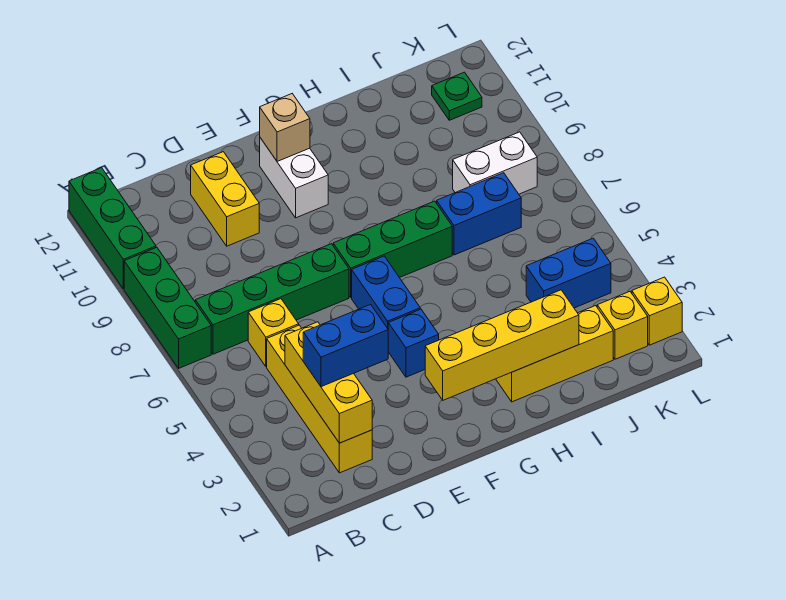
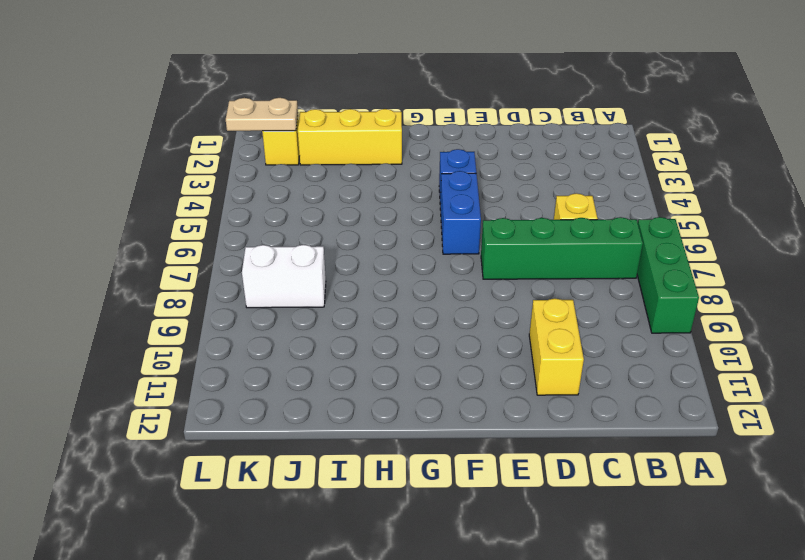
tan 1x2 plate [226,98,298,131] -> none
none -> green 1x3 brick [69,168,156,289]
none -> yellow 1x4 brick [267,325,372,473]
none -> green 1x3 brick [333,201,452,297]

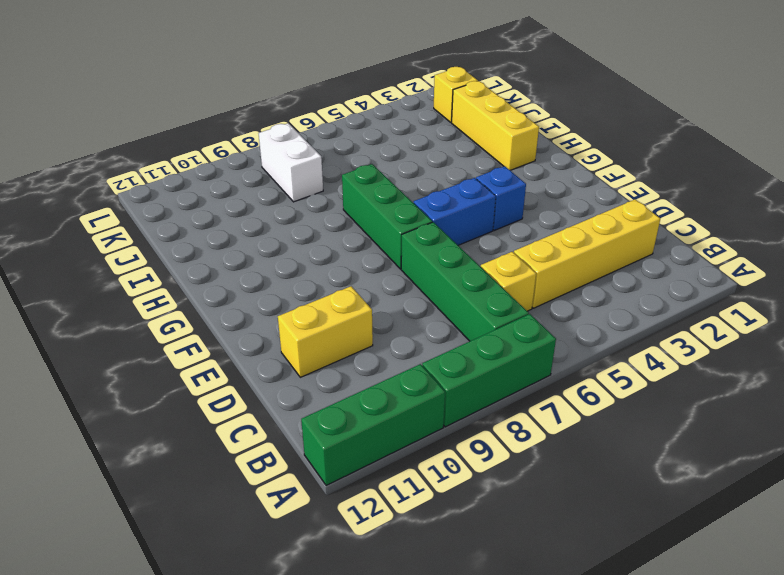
none -> white 1x2 brick [260,138,328,218]
none -> blue 1x2 brick [437,173,521,255]
none -> blue 1x2 brick [526,238,611,308]

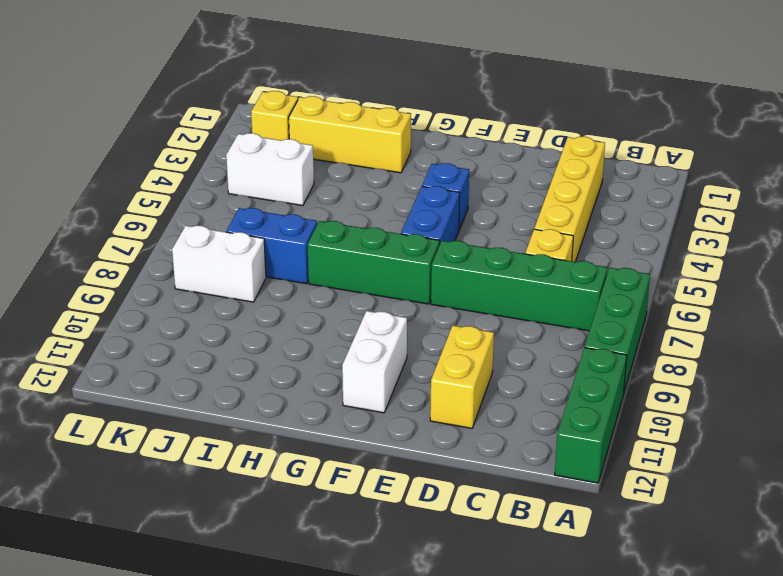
white 1x2 brick [226,133,314,206] -> blue 1x2 brick [526,238,611,308]
none -> green 1x1 plate [432,72,482,120]
none -> yellow 1x1 brick [632,277,682,345]
none -> yellow 1x3 brick [285,322,372,443]

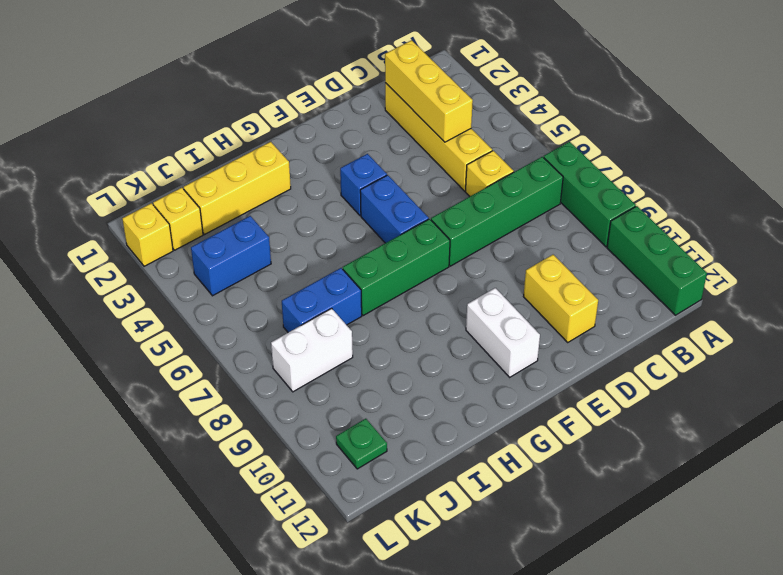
none -> yellow 1x4 brick [425,290,579,400]
none -> tan 1x1 brick [260,94,310,162]
none -> blue 1x2 brick [303,304,388,387]

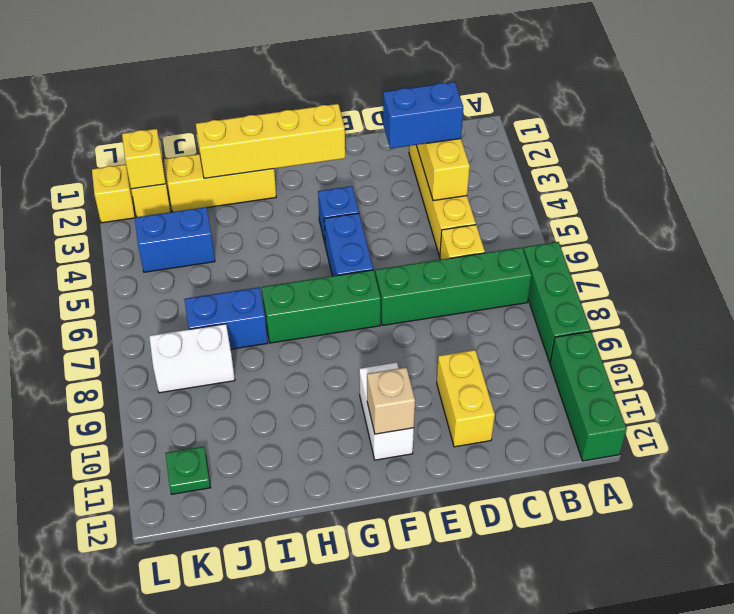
yellow 1x1 brick [122,129,166,189] -> none

